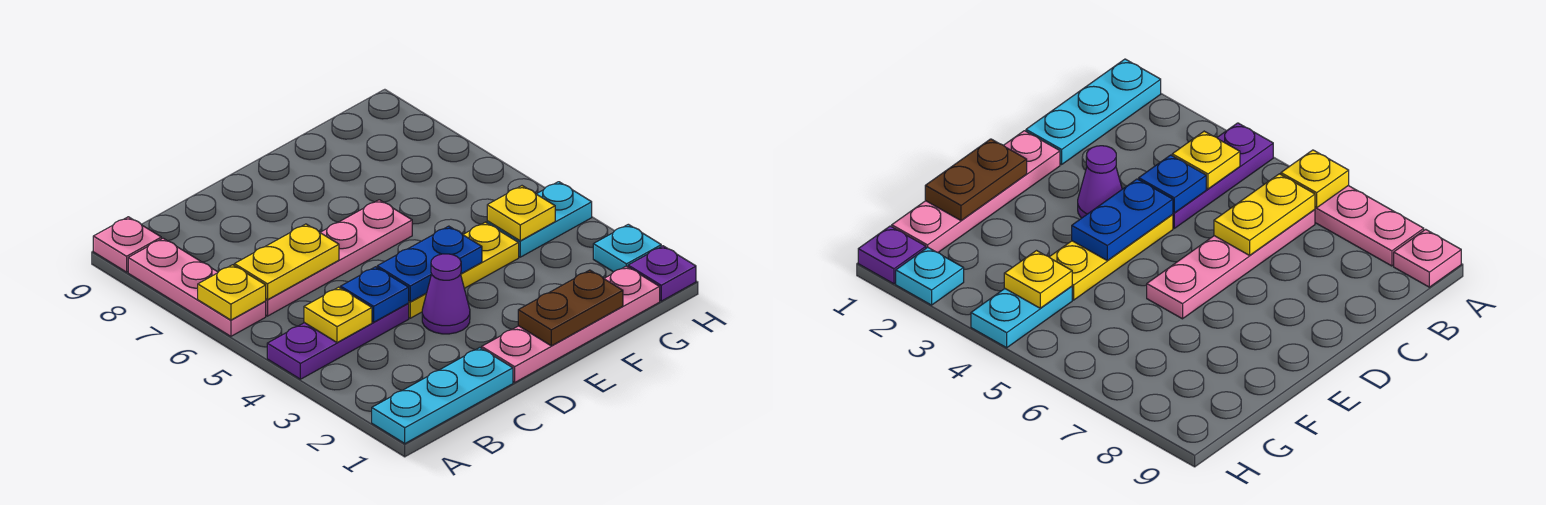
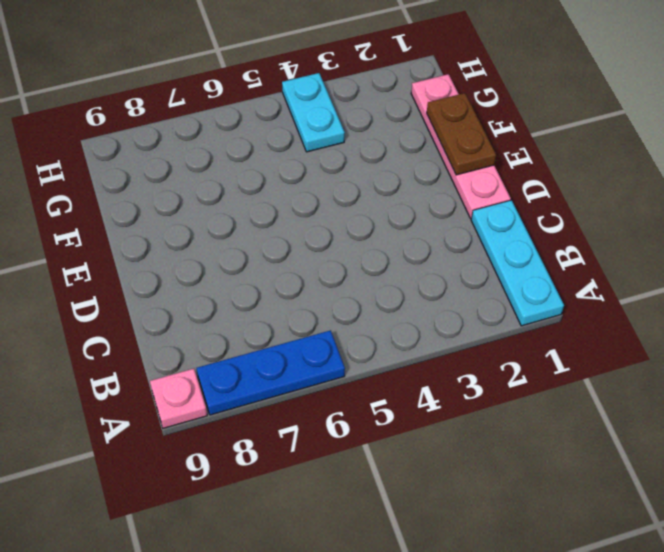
blue 1x3 plate [197,330,345,415] -> pink 1x3 plate [128,238,266,336]
none -> purple 1x3 plate [267,304,409,379]
none -> pink 1x4 plate [265,200,412,316]
none -> purple 1x1 cone [422,254,470,334]

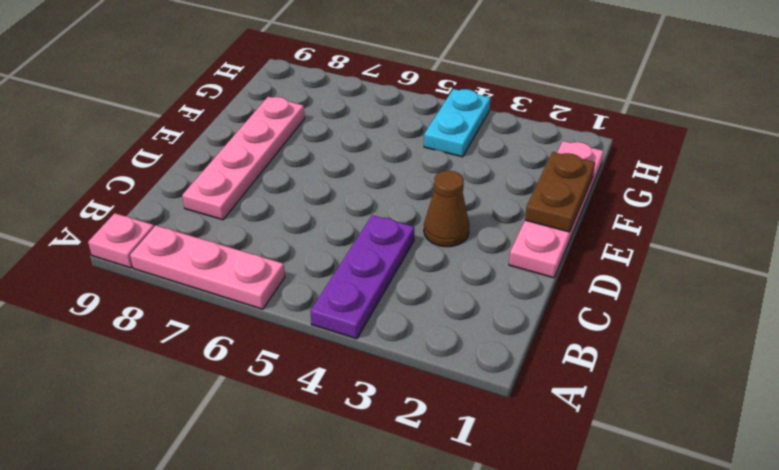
pink 1x4 plate [182,97,305,220] -> pink 1x4 plate moved to [265,200,412,316]
brown 1x1 cone [424,171,469,247] -> purple 1x1 cone [422,254,470,334]
none -> cyan 1x3 plate [372,348,513,443]
none -> yellow 1x3 plate [408,222,519,318]
none -> purple 1x1 plate [628,246,696,301]

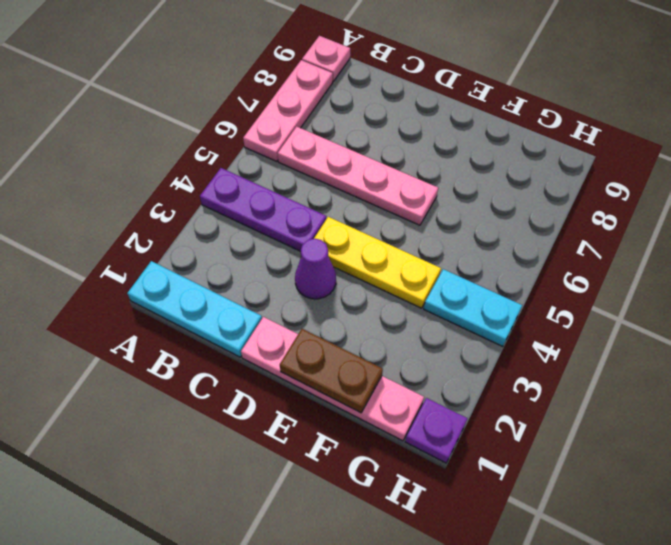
none -> cyan 1x1 plate [593,224,661,272]
none -> yellow 1x1 plate [198,265,266,320]
none -> yellow 1x1 plate [304,287,372,343]

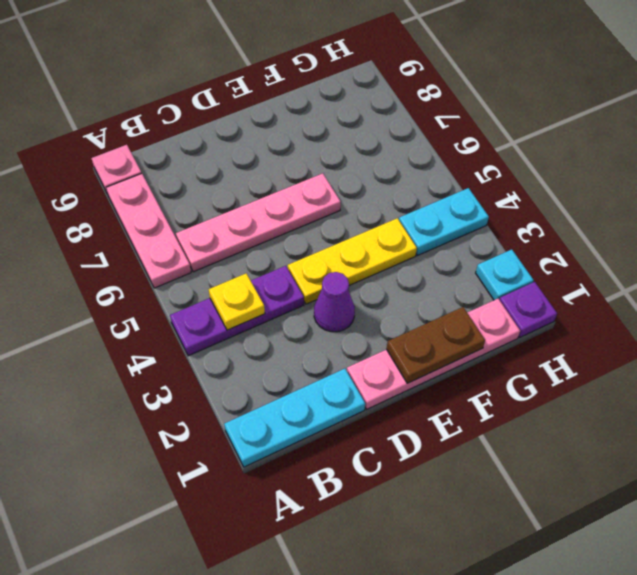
none -> yellow 1x1 plate [198,265,266,320]
none -> yellow 1x2 plate [234,224,339,300]
none -> blue 1x1 plate [341,267,409,322]

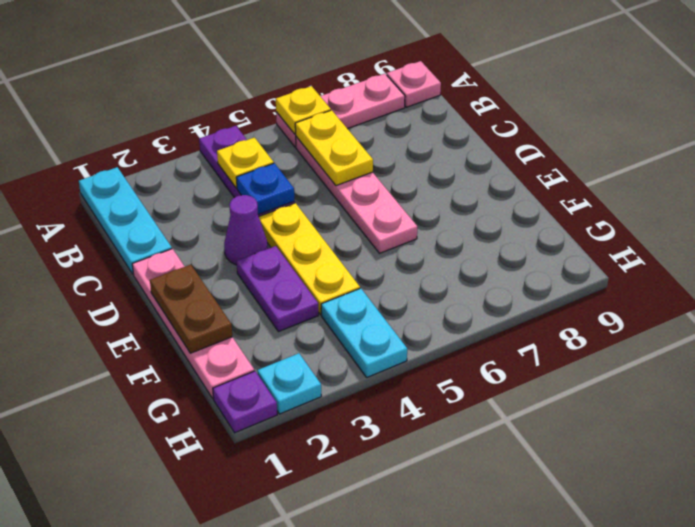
purple 1x2 plate [237,246,318,332] -> none
none -> blue 1x2 plate [377,226,482,302]
none -> yellow 1x1 plate [487,186,555,241]

